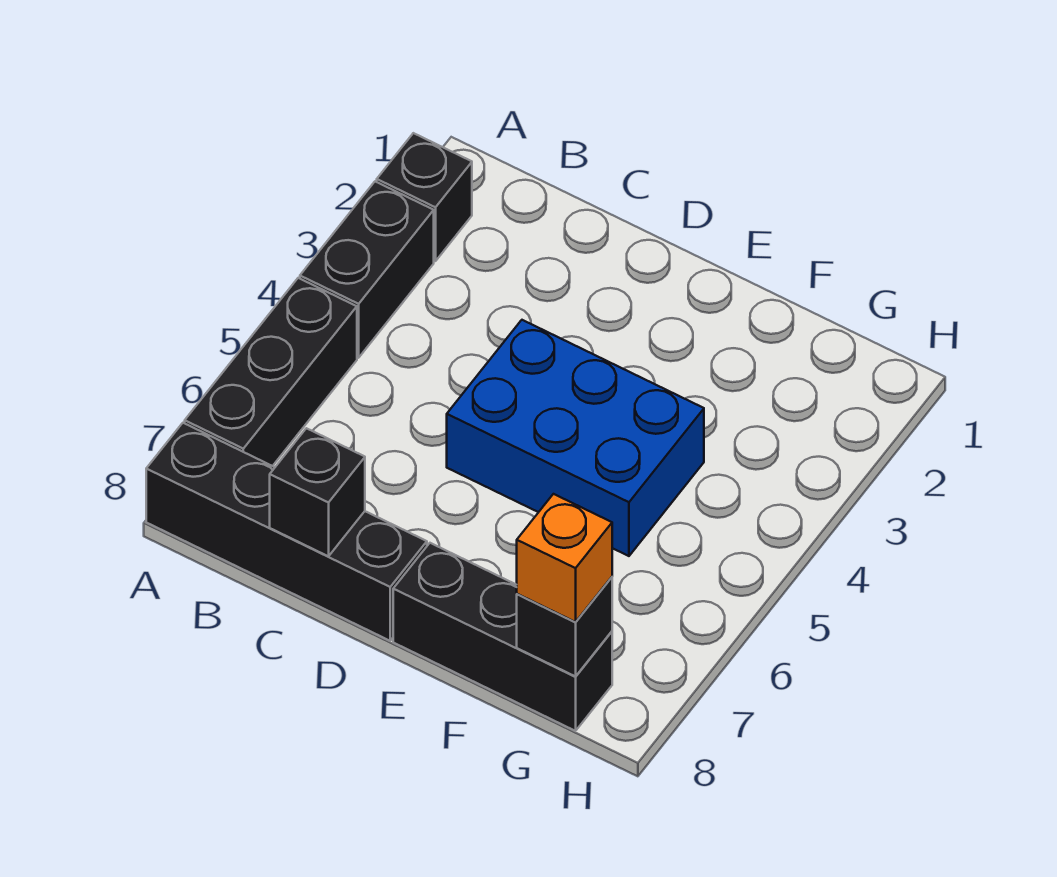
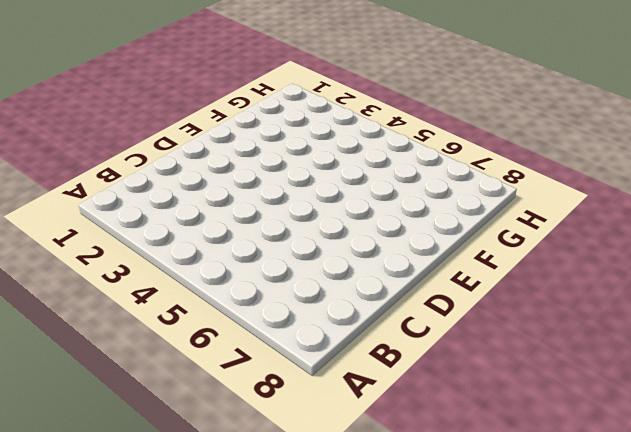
none -> black 1x1 brick [377,133,472,261]
none -> black 1x2 brick [300,182,434,358]

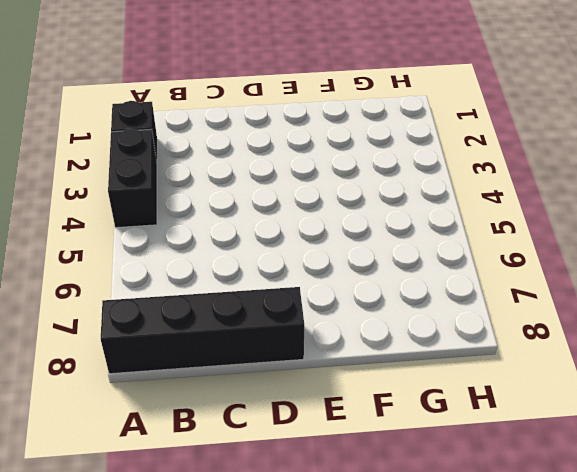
none -> black 1x3 brick [185,278,357,466]
none -> blue 2x3 brick [447,320,704,556]

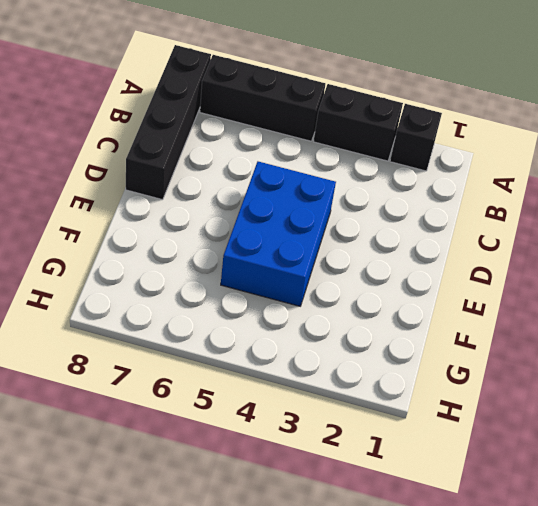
none -> black 1x3 brick [393,543,612,731]
none -> black 1x1 brick [270,428,365,556]

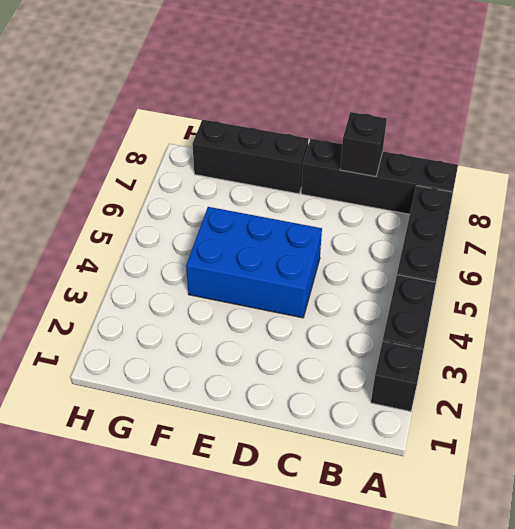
none -> black 1x1 brick [517,577,612,676]
none -> orange 1x1 brick [517,494,612,622]

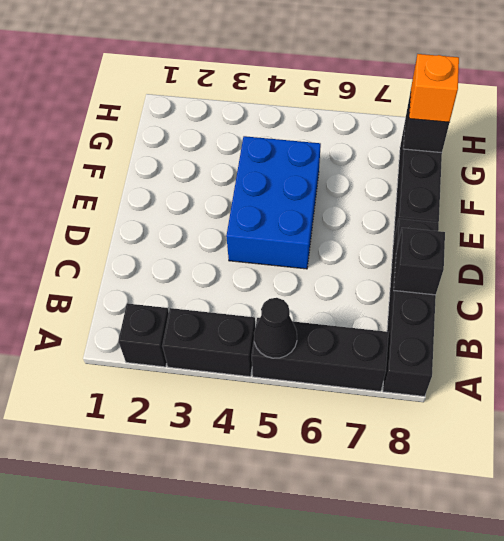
black 1x1 cone [254,298,297,358] -> none

